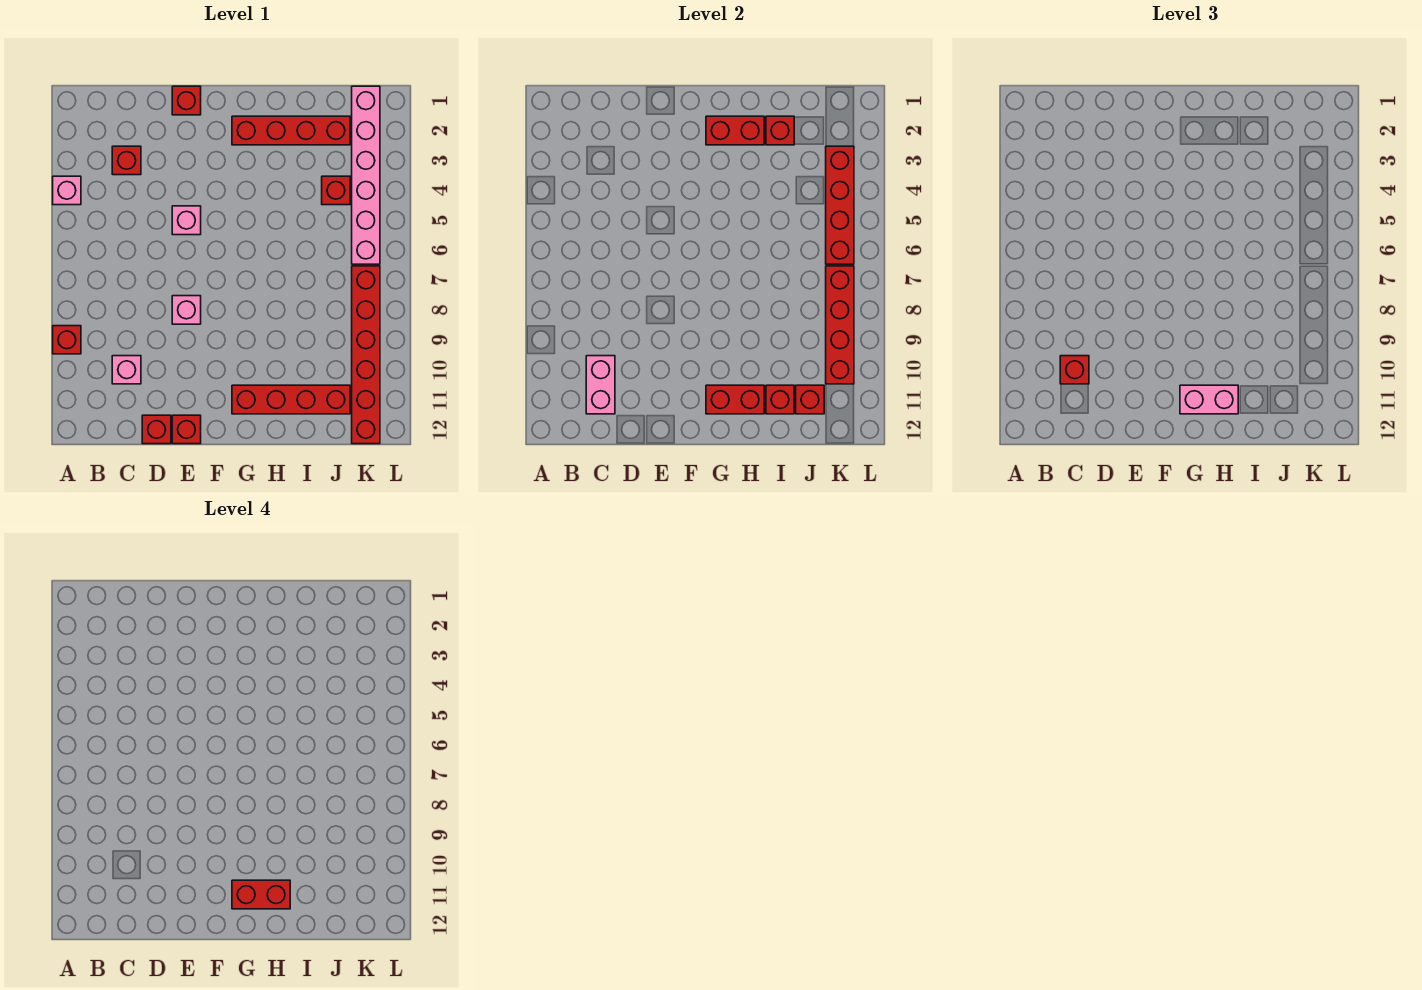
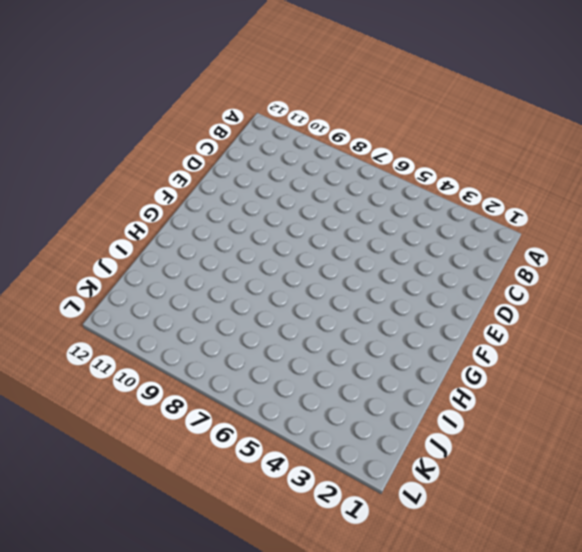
none -> pink 1x1 brick [53,176,81,205]
none -> red 1x1 brick [53,326,81,354]
none -> red 1x1 brick [112,146,141,175]

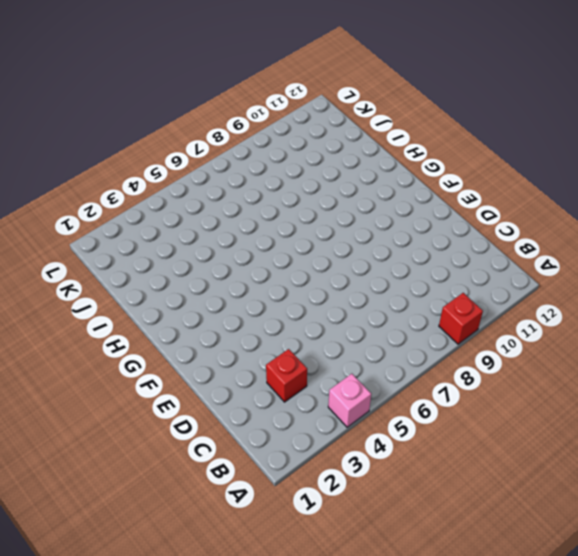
none -> pink 1x1 brick [112,356,141,384]
none -> red 1x1 brick [142,415,171,444]
none -> red 1x1 brick [172,86,201,115]

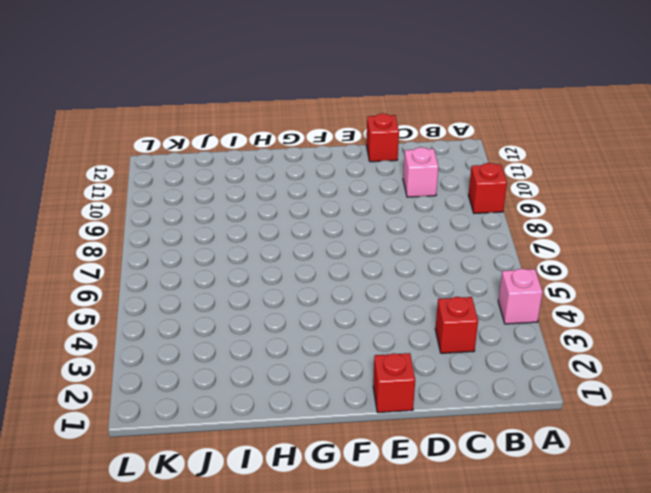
none -> pink 1x1 brick [172,206,201,235]
none -> pink 1x1 brick [172,296,201,324]
none -> red 1x1 brick [172,415,201,444]

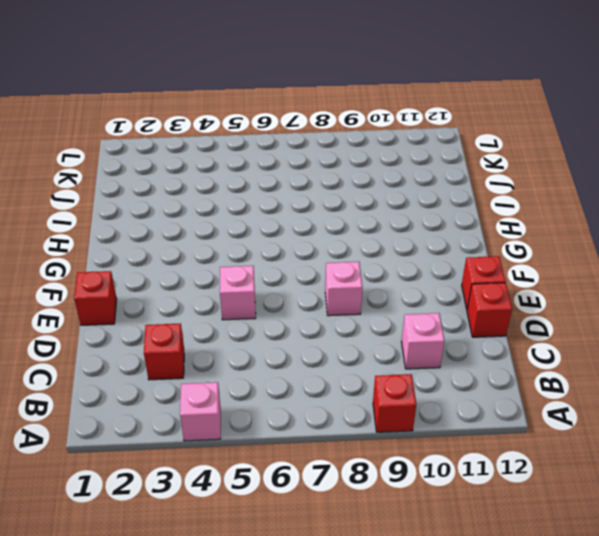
none -> red 1x4 brick [232,116,350,145]
none -> red 1x4 brick [232,385,350,414]
none -> red 1x1 brick [322,176,350,205]

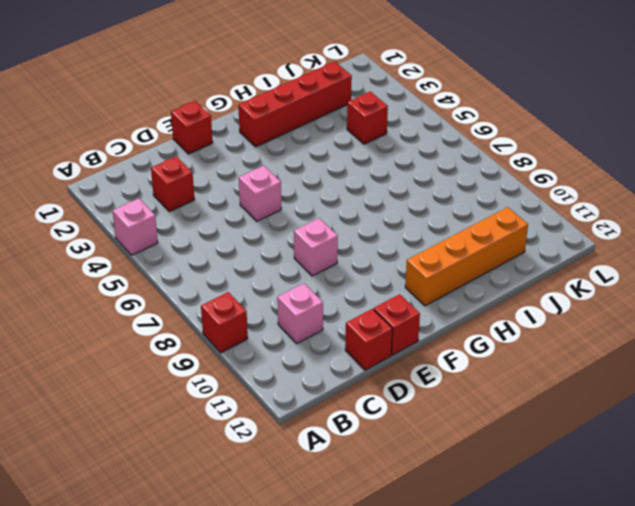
orange 1x4 brick [405,207,528,306] -> red 1x4 brick [232,385,350,414]
none -> pink 1x6 brick [352,86,380,264]
none -> red 1x6 brick [352,266,380,444]
none -> pink 1x2 brick [586,356,615,414]

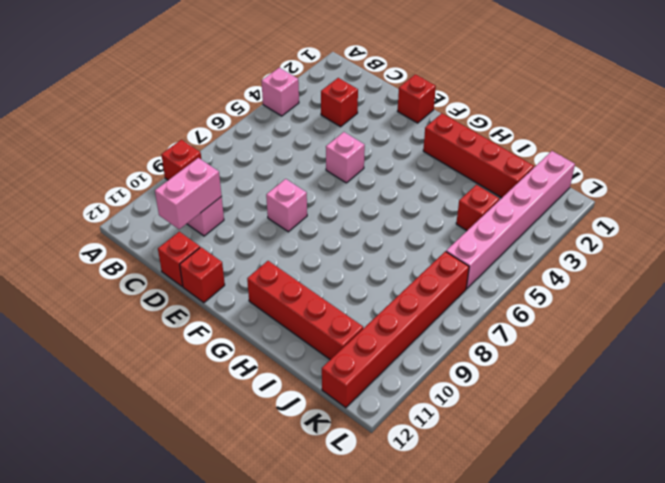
none -> red 1x2 brick [706,116,764,145]
none -> red 1x2 brick [706,385,764,414]
none -> red 1x1 brick [766,116,794,145]

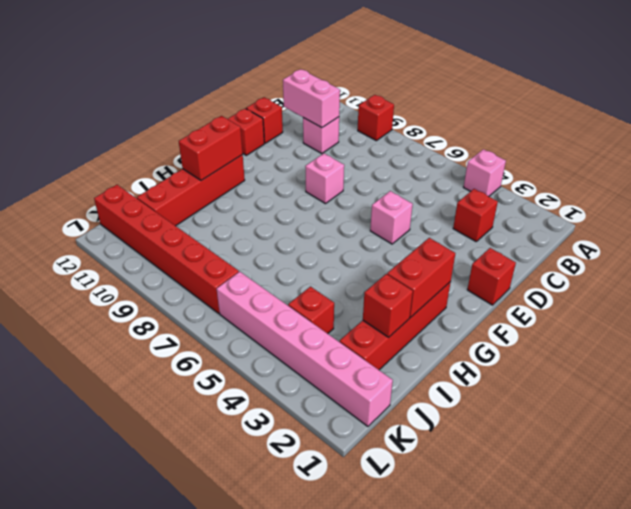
none -> red 1x1 brick [766,385,794,414]
none -> red 1x1 brick [796,385,824,414]
none -> red 1x4 brick [826,146,854,264]

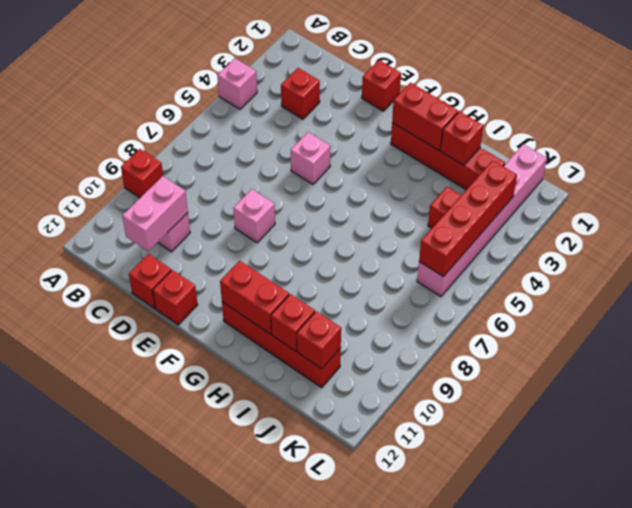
none -> red 1x6 brick [352,266,380,444]
none -> red 1x4 brick [826,266,854,384]
none -> red 1x1 brick [1060,356,1089,384]

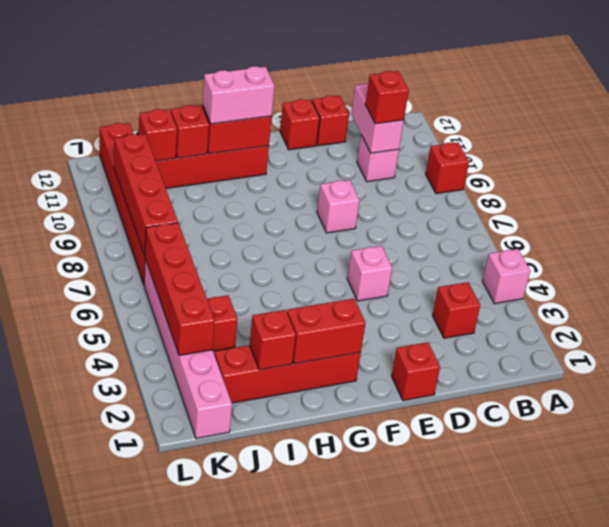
none -> red 1x2 brick [232,880,290,909]

